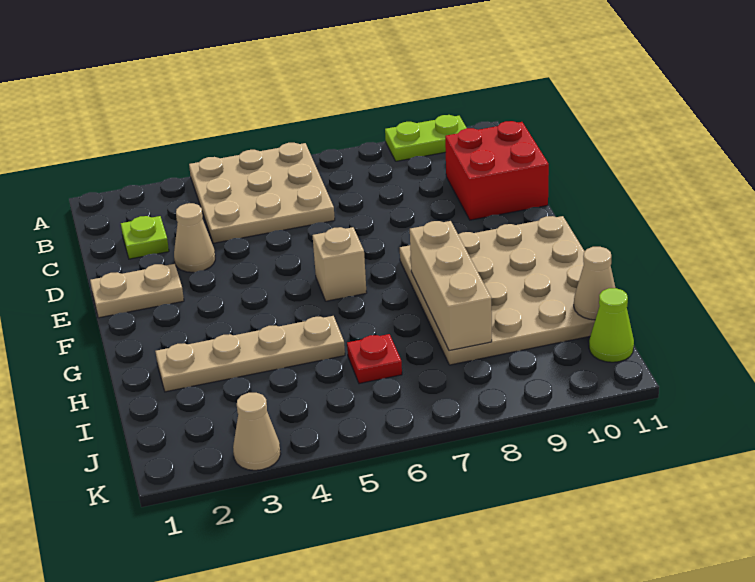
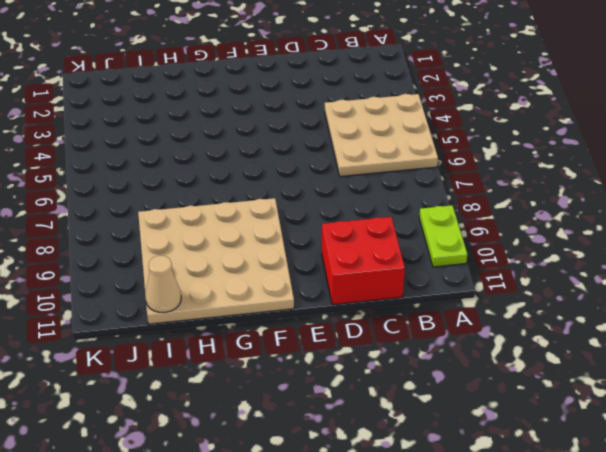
none -> lime 1x1 plate [121,216,169,259]
none -> tan 1x1 cone [174,203,215,272]
none -> tan 1x2 plate [90,264,184,318]

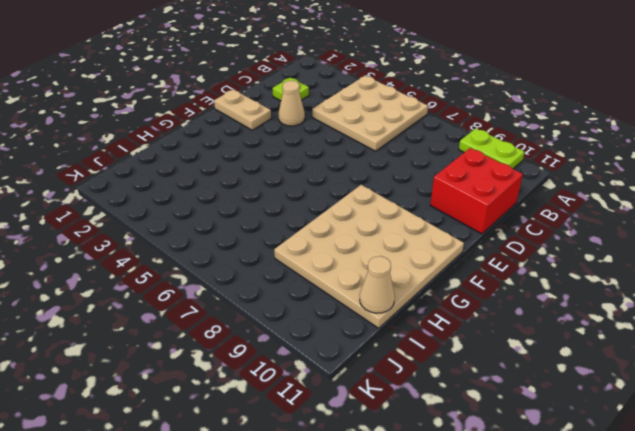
none -> tan 1x1 brick [312,227,367,301]
none -> tan 1x4 plate [155,316,345,392]
none -> red 1x1 plate [347,334,402,384]

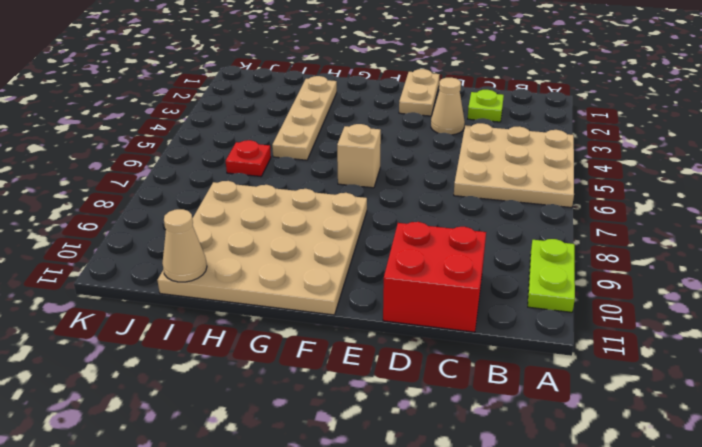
none -> lime 1x1 cone [589,288,634,362]
none -> tan 1x1 cone [233,393,281,470]
none -> tan 1x3 brick [410,221,492,351]

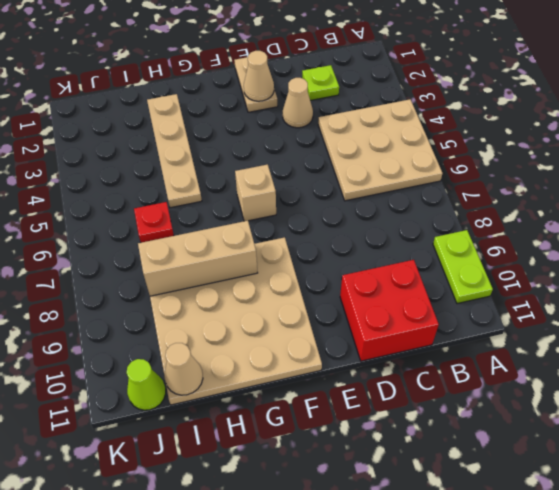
tan 1x1 cone [244,51,274,101] -> tan 1x1 cone moved to [233,393,281,470]

